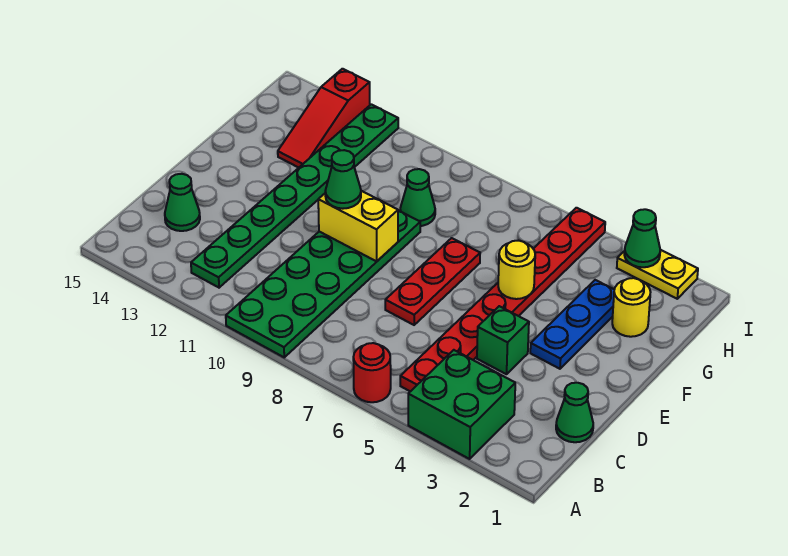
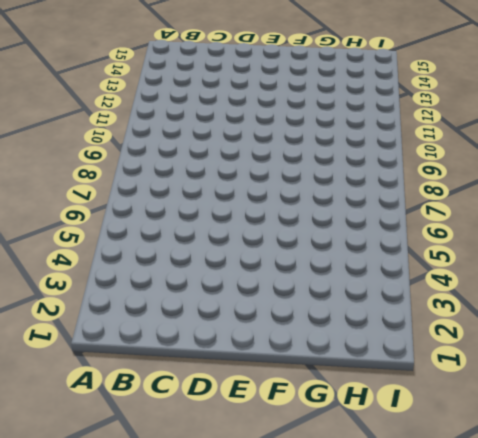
none -> green 2x2 brick [408,350,515,459]
none -> red 1x1 round brick [353,343,391,402]
none -> green 2x6 plate [226,210,420,357]

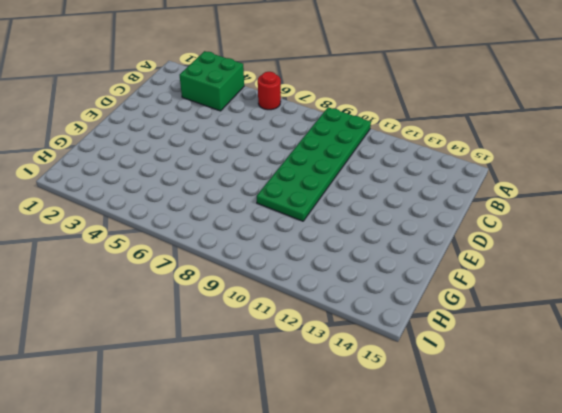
none -> red 1x8 plate [400,208,605,392]
none -> green 1x8 plate [191,104,398,288]
none -> green 1x1 cone [556,383,593,442]

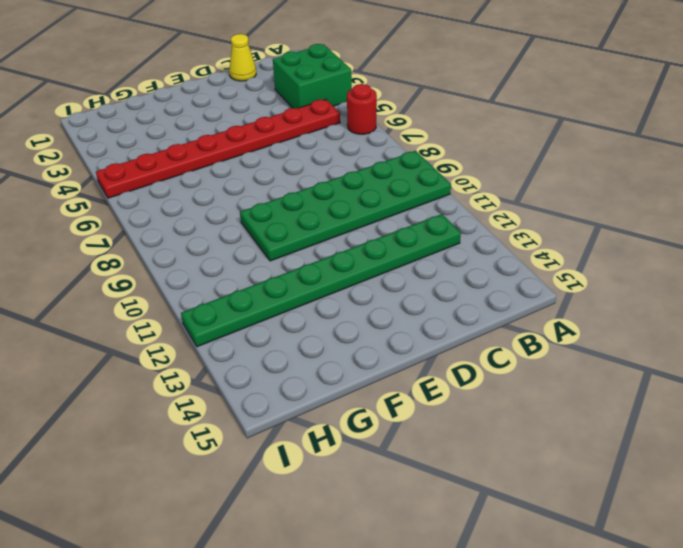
yellow 1x1 cone [229,34,256,81] -> green 1x1 cone [556,383,593,442]
none -> green 1x1 cone [165,174,200,231]
none -> green 1x1 brick [477,306,529,374]
none -> red 1x3 plate [385,238,480,325]

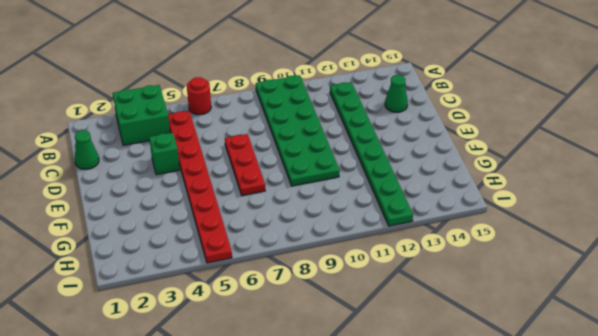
none -> blue 1x3 plate [530,280,614,369]
none -> yellow 1x1 round brick [612,278,650,337]
none -> green 1x1 cone [400,169,435,226]

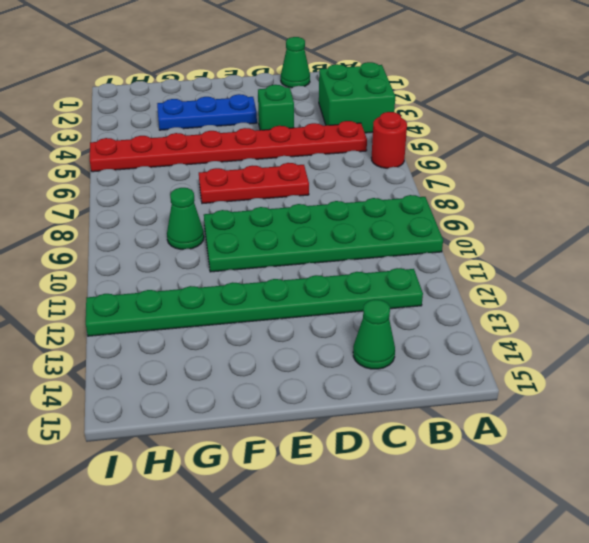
none -> yellow 1x1 round brick [612,278,650,337]
none -> red 1x3 slope [278,69,370,168]
none -> yellow 1x2 plate [617,250,698,299]

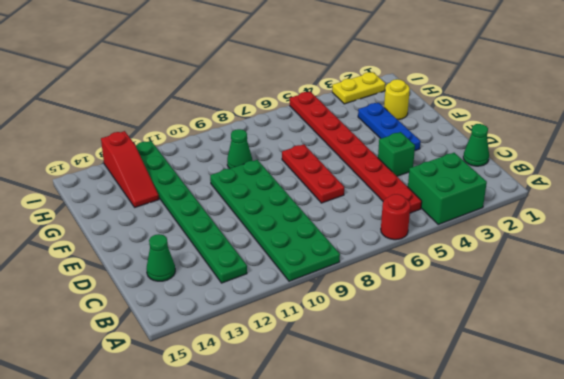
none -> yellow 1x2 brick [318,191,398,261]
none -> yellow 1x1 round brick [498,241,535,299]
none -> green 1x1 cone [624,209,660,267]

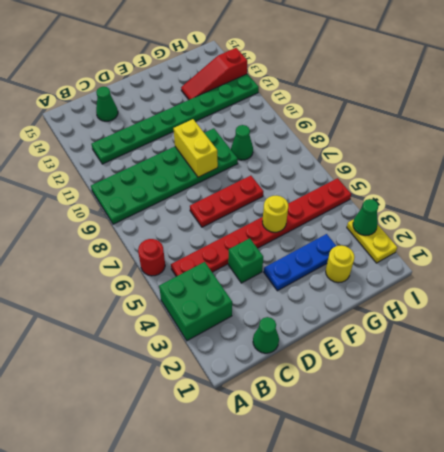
none -> green 1x1 cone [325,150,361,209]

